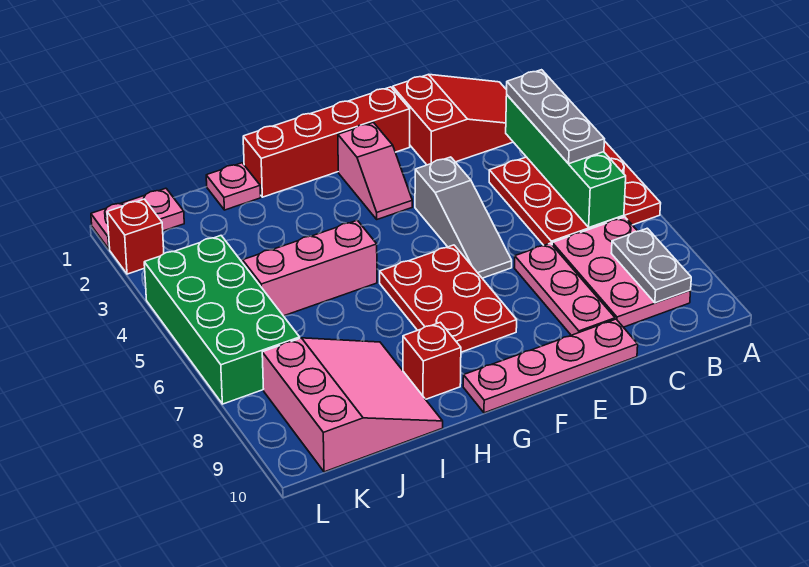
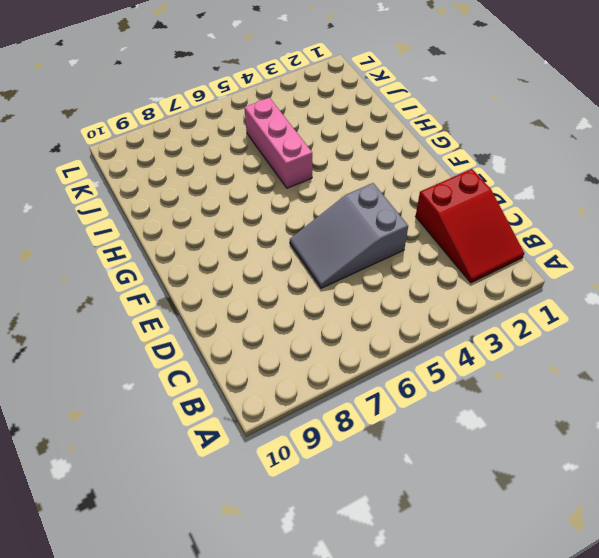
grey 2x3 slope [290,183,408,288] -> grey 1x3 slope [415,157,512,278]
none -> red 3x3 plate [489,141,661,245]
none -> pink 2x3 plate [552,217,691,327]
none -> pink 1x3 plate [514,243,615,335]

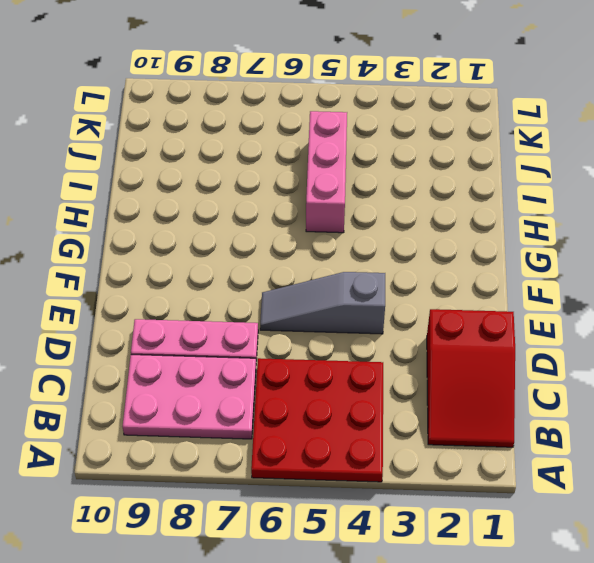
none -> pink 1x4 plate [463,319,638,413]
none -> red 1x4 brick [243,87,410,197]
none -> pink 1x2 slope [338,122,412,219]

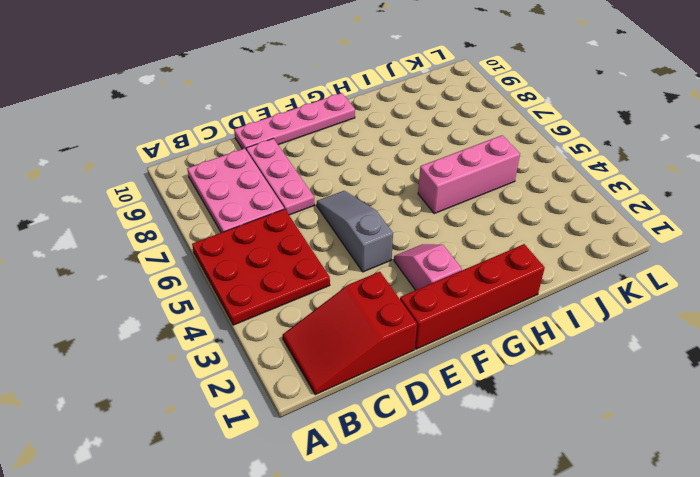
none -> red 2x3 plate [380,245,517,352]
none -> red 1x1 brick [403,322,461,399]
none -> pink 1x1 plate [206,163,261,210]

